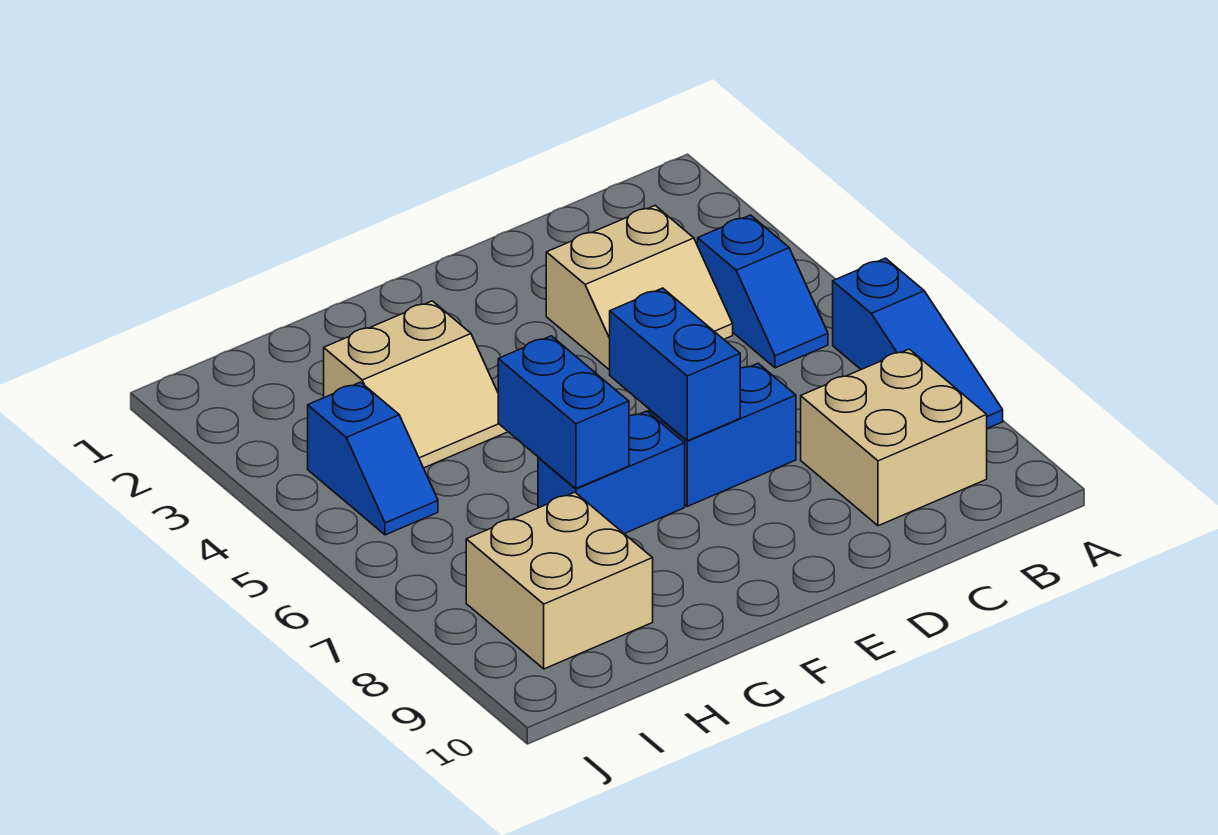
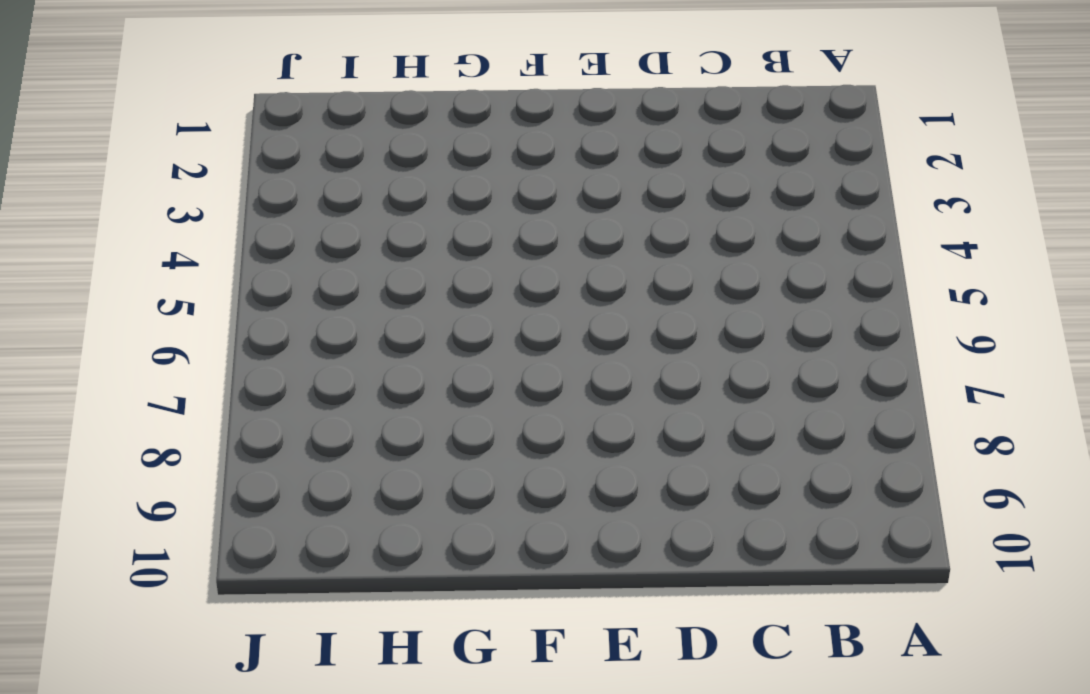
none -> blue 1x3 slope [833,258,1003,428]
none -> blue 1x2 slope [698,215,828,368]

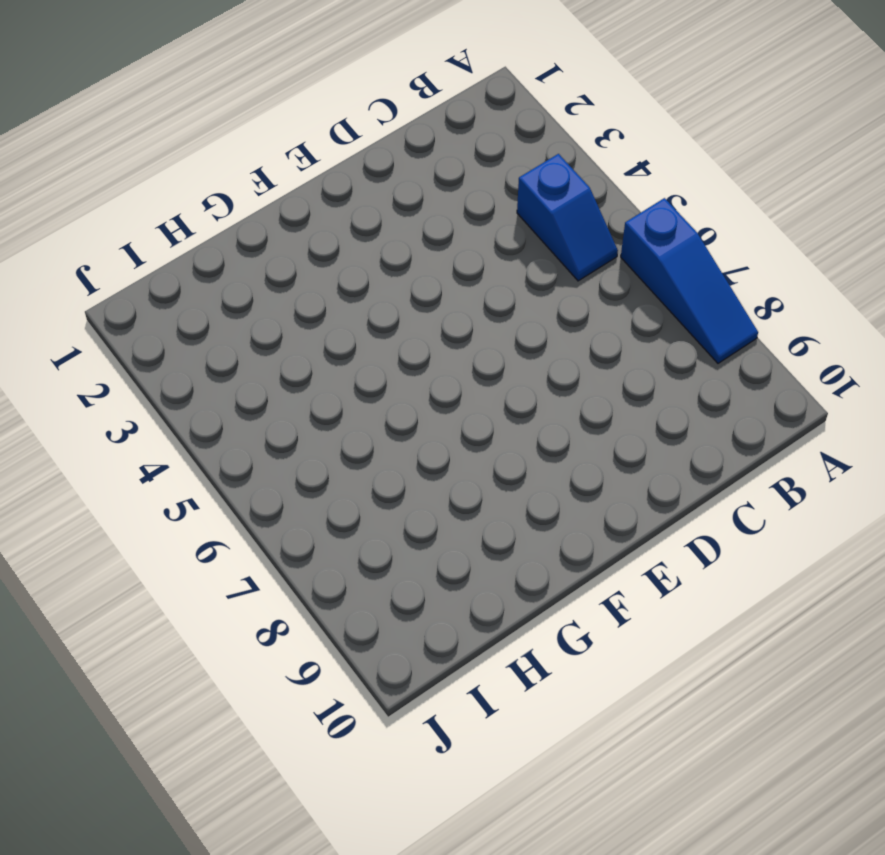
none -> tan 2x2 brick [801,349,987,526]
none -> tan 2x2 slope [546,206,733,370]

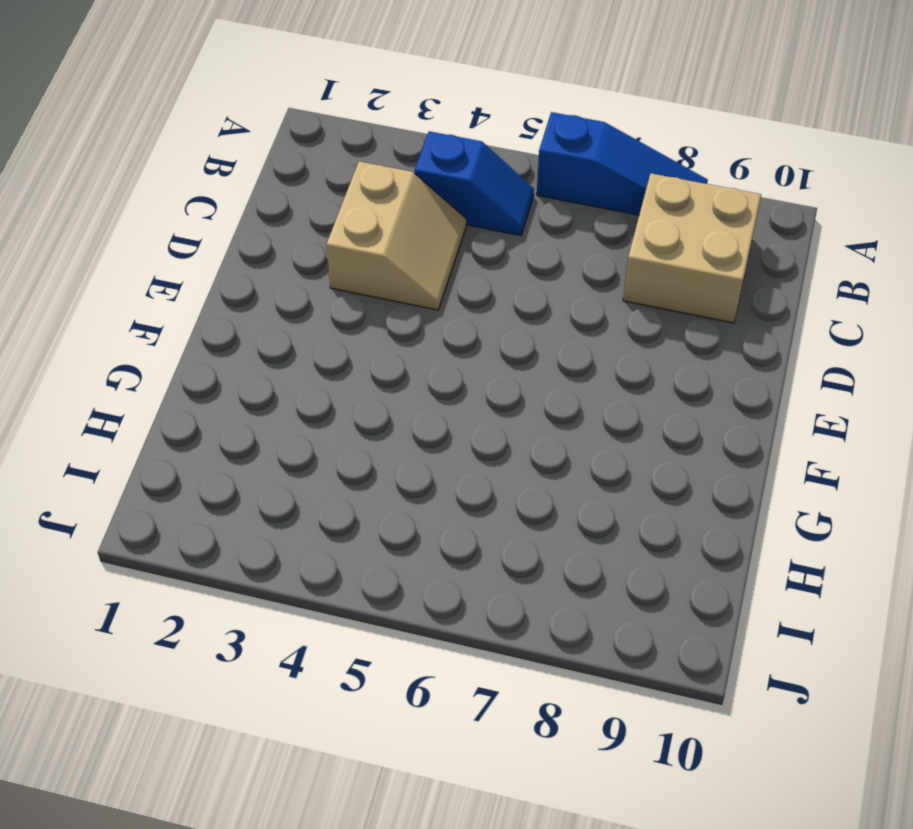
none -> blue 1x2 brick [649,363,796,506]
none -> blue 1x2 brick [538,411,685,534]

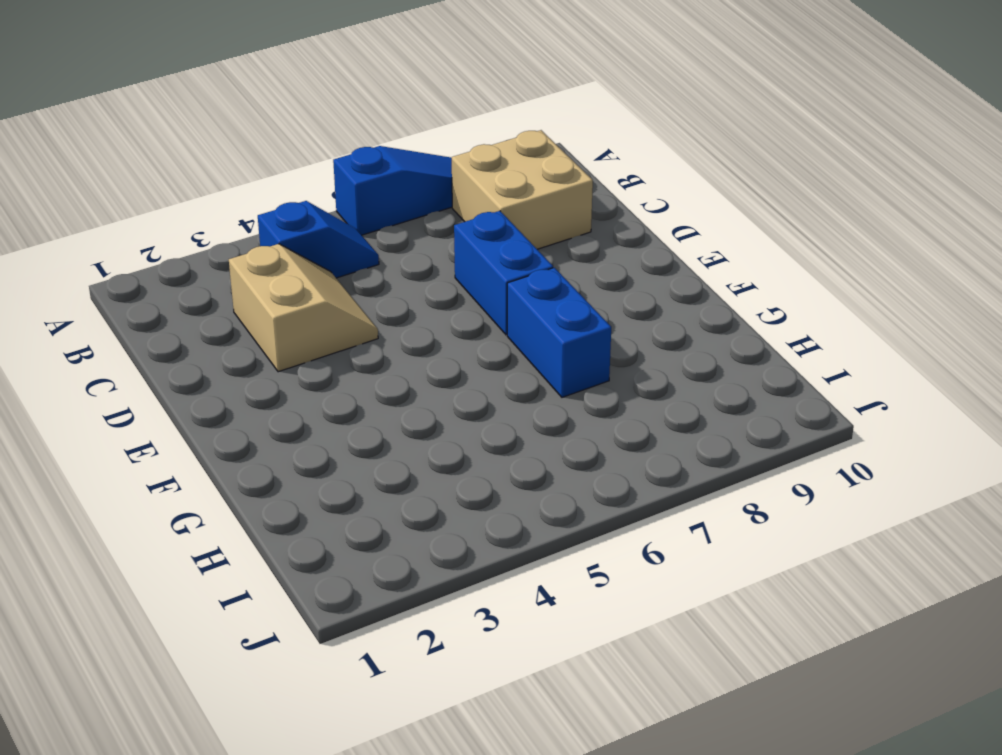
none -> tan 2x2 slope [324,301,508,468]
none -> tan 2x2 brick [466,492,653,669]

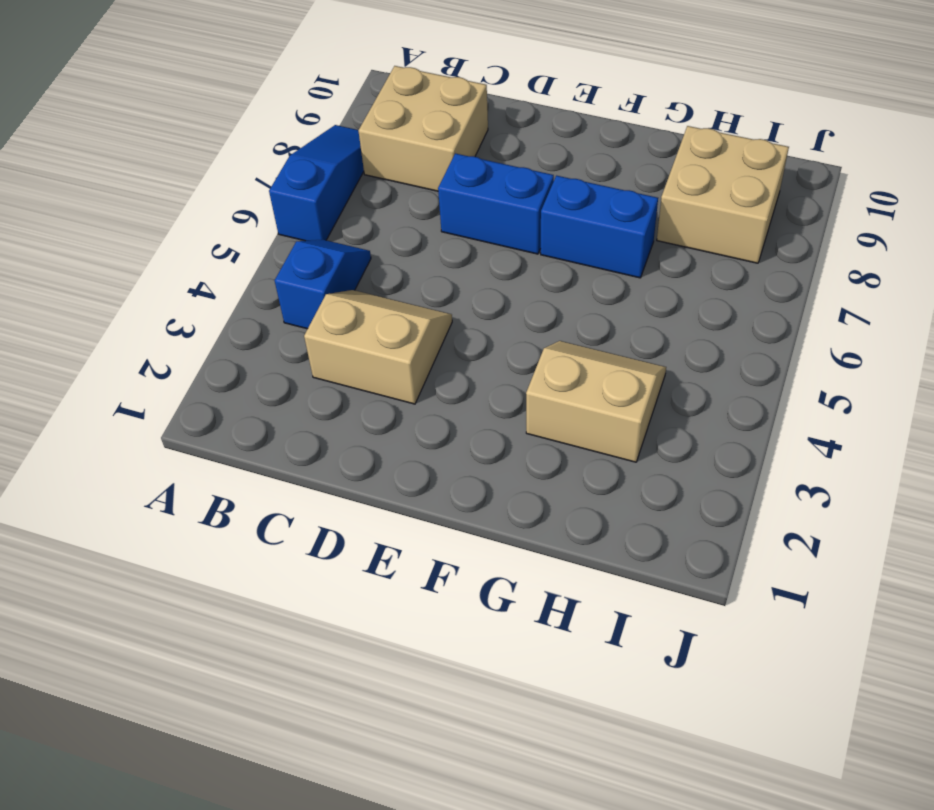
none -> blue 1x2 slope [308,382,438,535]
none -> blue 1x2 brick [610,288,740,441]

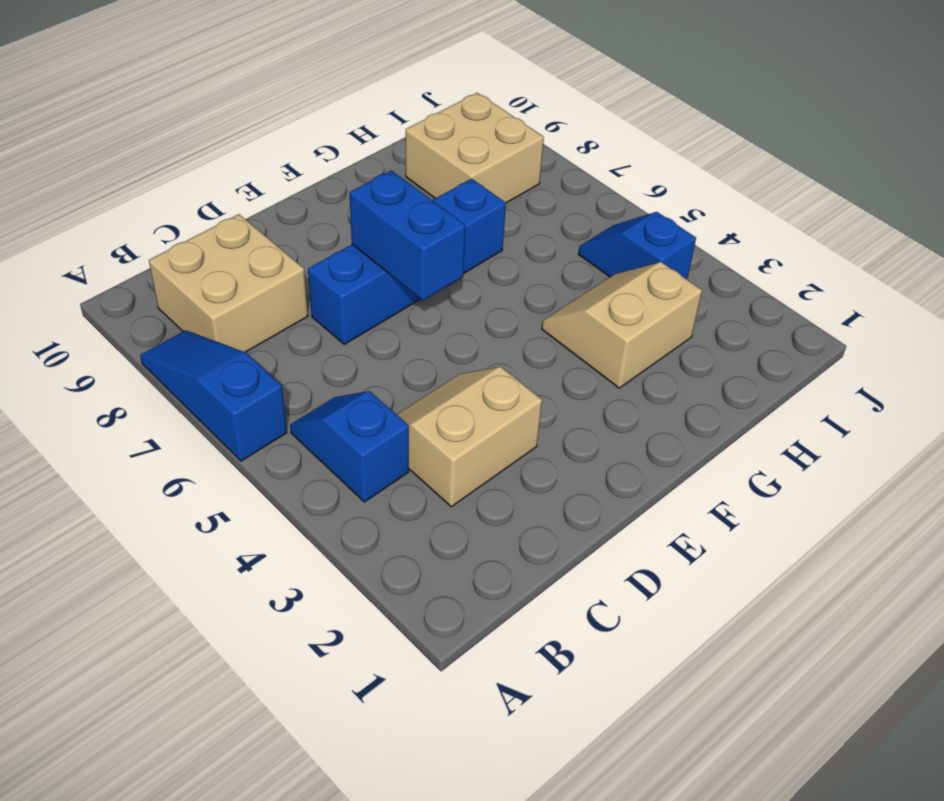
none -> blue 1x2 brick [498,336,629,489]

